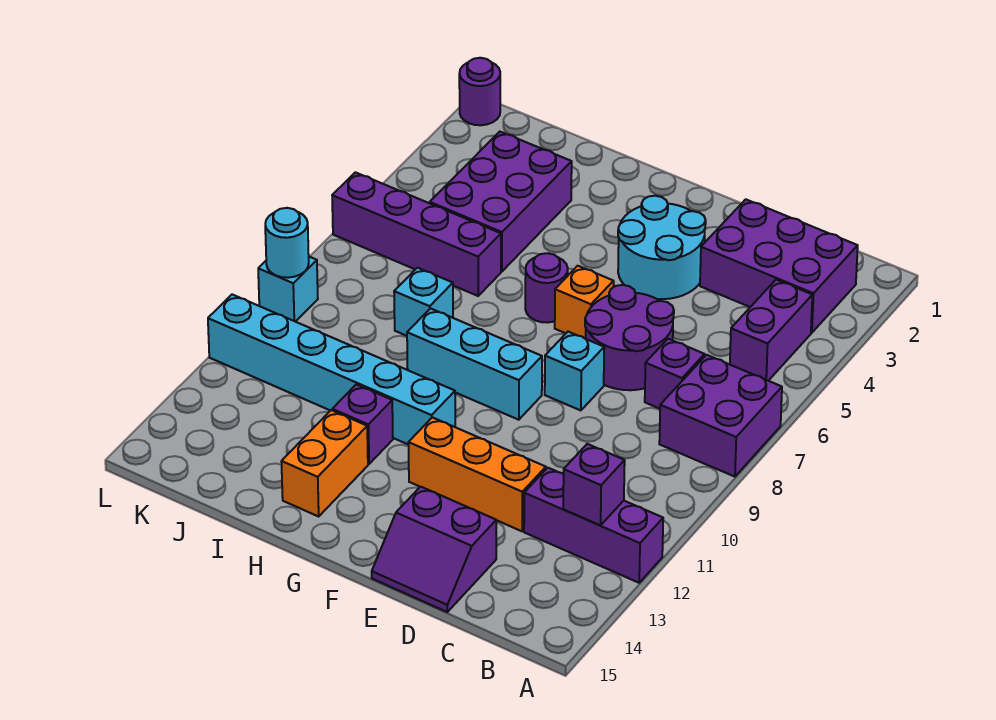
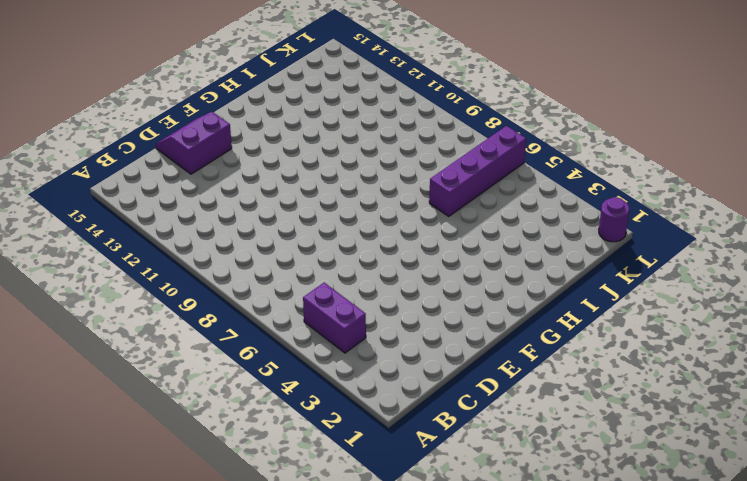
none -> purple 2x2 brick [659,355,782,477]
none -> purple 1x3 brick [524,468,663,583]
none -> purple 2x3 brick [700,199,858,333]

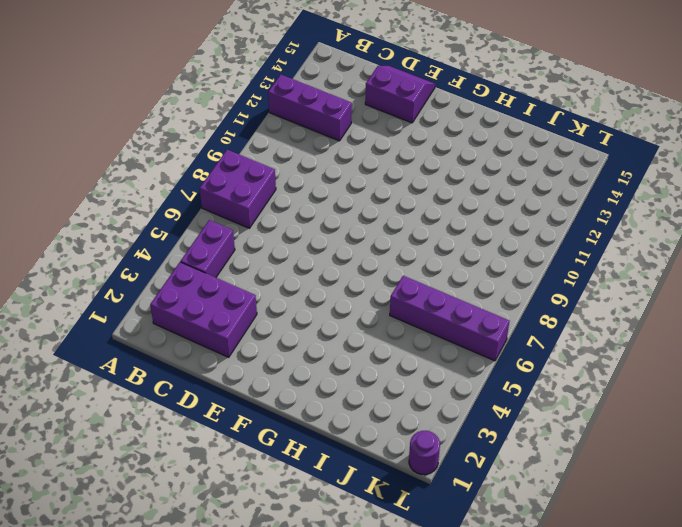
none -> purple 1x1 brick [645,339,705,409]
none -> purple 2x2 round brick [585,285,674,390]
none -> orange 1x3 brick [408,417,546,531]

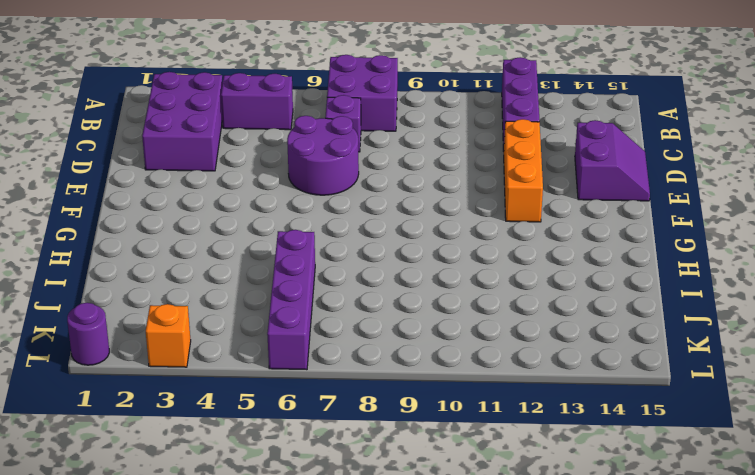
orange 1x1 brick [146,304,191,367] -> orange 1x1 brick moved to [555,266,614,339]
none -> cyan 2x2 round brick [618,196,706,299]
none -> cyan 1x1 brick [545,332,604,410]
none -> cyan 1x3 brick [407,308,542,420]

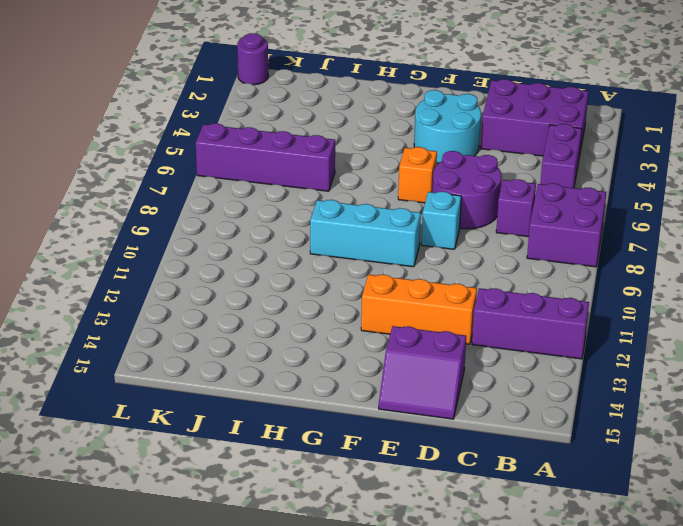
none -> purple 1x1 round brick [525,253,568,323]
none -> cyan 1x6 brick [208,295,455,445]
none -> purple 1x1 brick [332,384,393,464]

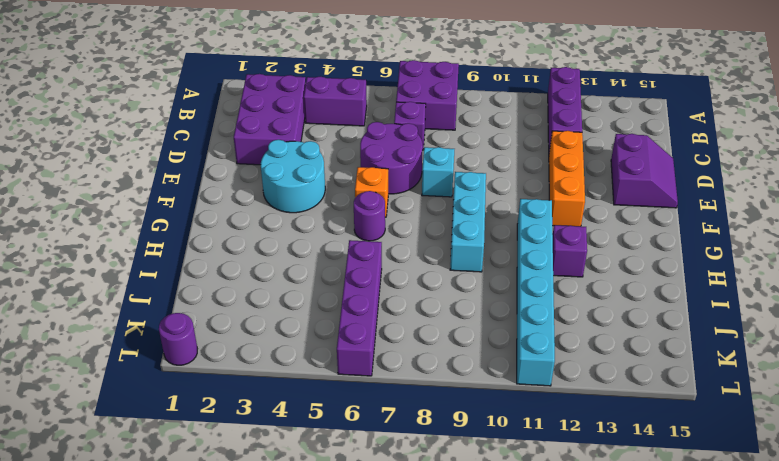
none -> orange 1x2 brick [281,410,368,516]
none -> purple 2x3 brick [430,132,572,271]
none -> cyan 1x1 brick [394,268,453,336]

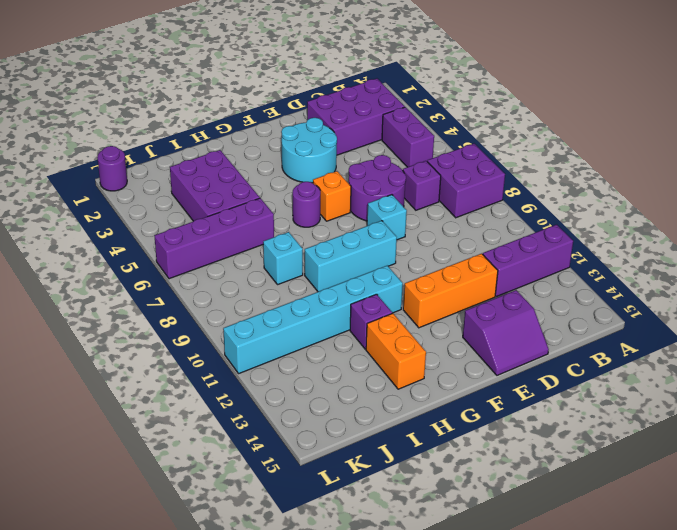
none -> cyan 1x1 brick [258,257,318,322]
none -> purple 1x1 brick [563,444,625,525]
none -> cyan 1x1 round brick [265,208,309,278]

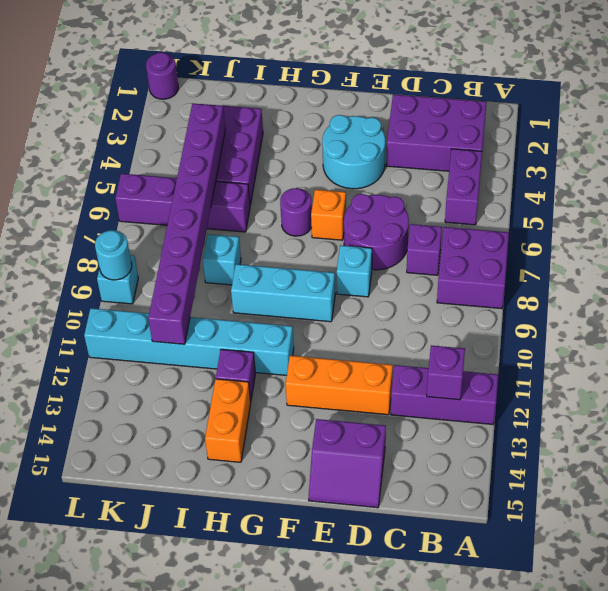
purple 1x8 brick [148,104,225,344] -> none

